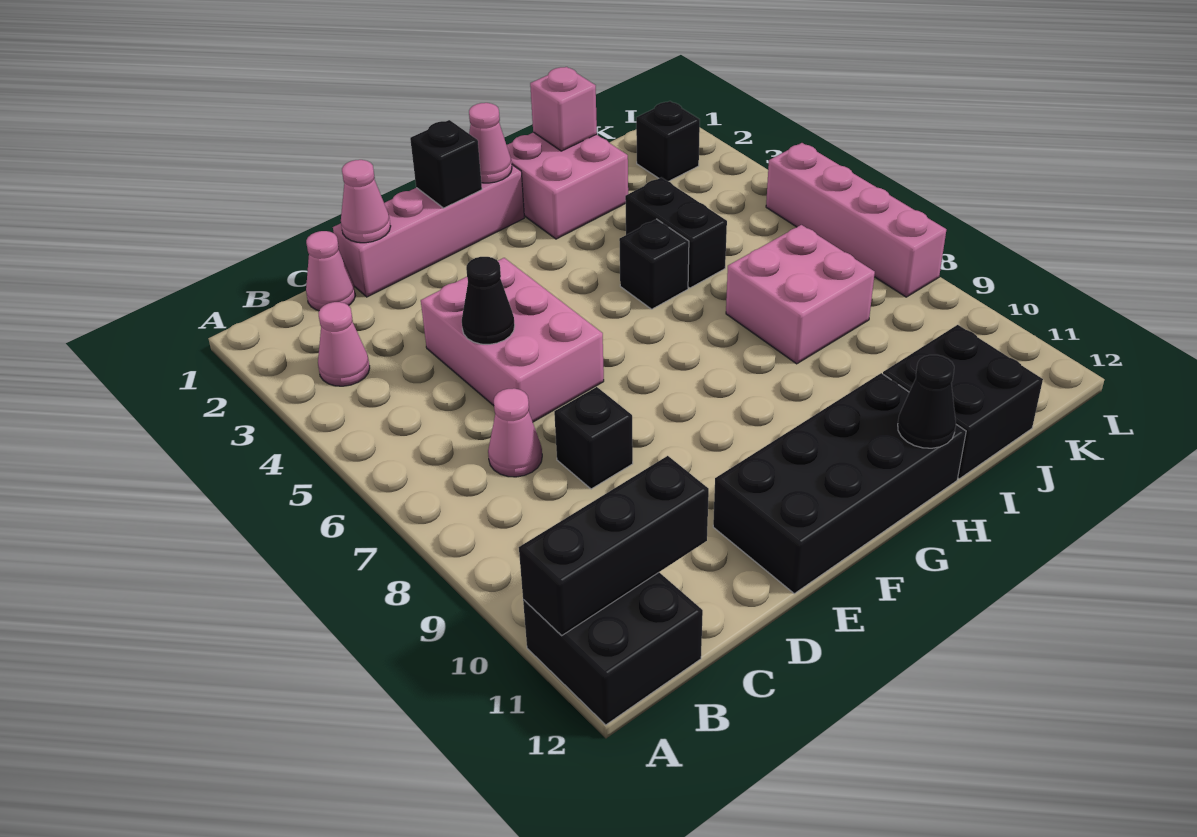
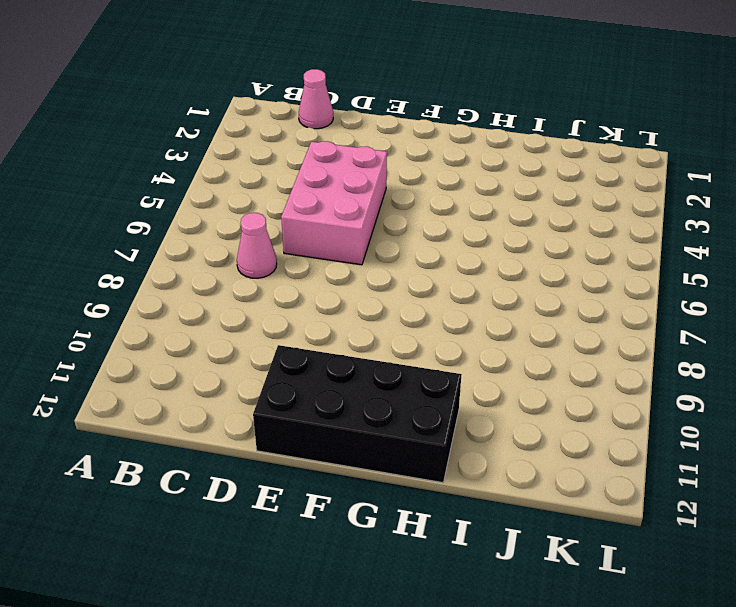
none -> black 2x2 brick [523,572,703,725]
none -> pink 1x1 cone [318,302,370,386]
none -> pink 1x4 brick [333,165,524,297]

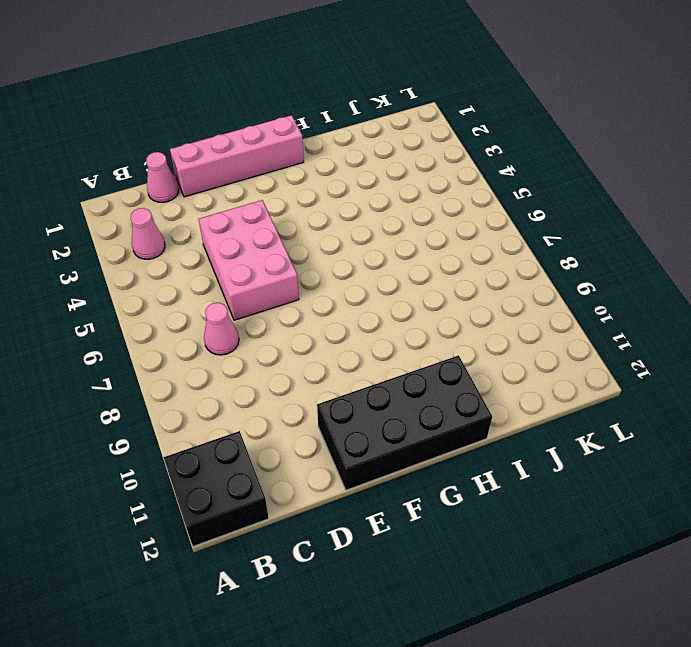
none -> black 1x1 brick [554,387,633,489]
none -> pink 2x2 brick [507,132,628,239]
none -> black 1x1 brick [619,219,689,309]

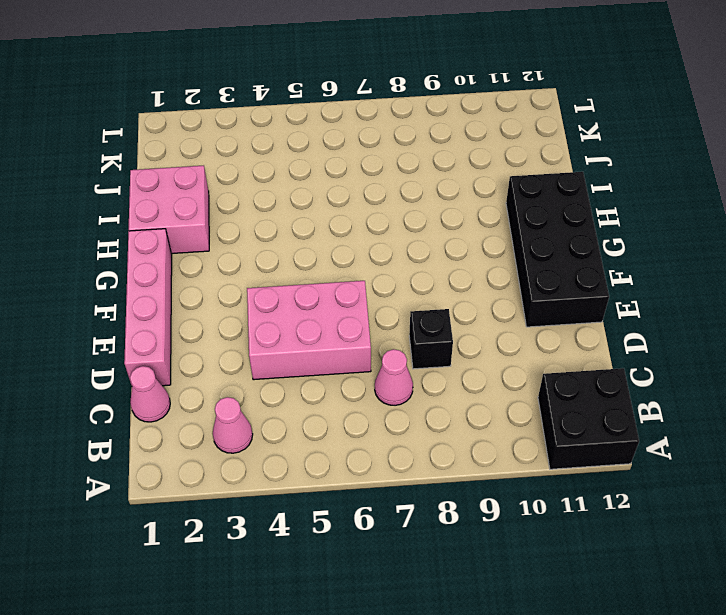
none -> black 1x1 brick [619,219,689,309]
none -> black 1x2 brick [625,177,727,288]
none -> pink 2x2 brick [726,225,875,364]

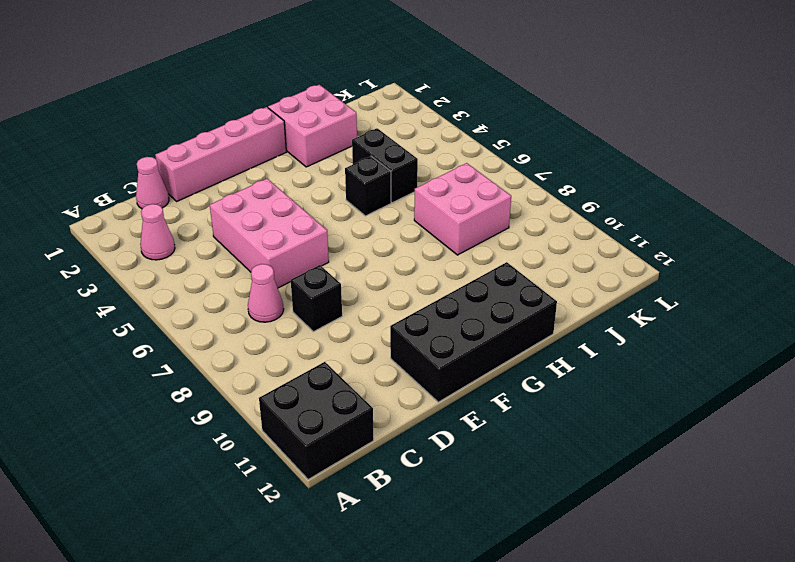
none -> black 2x2 brick [883,325,1043,479]
none -> black 1x1 brick [636,101,700,181]
none -> pink 1x4 brick [766,143,946,297]

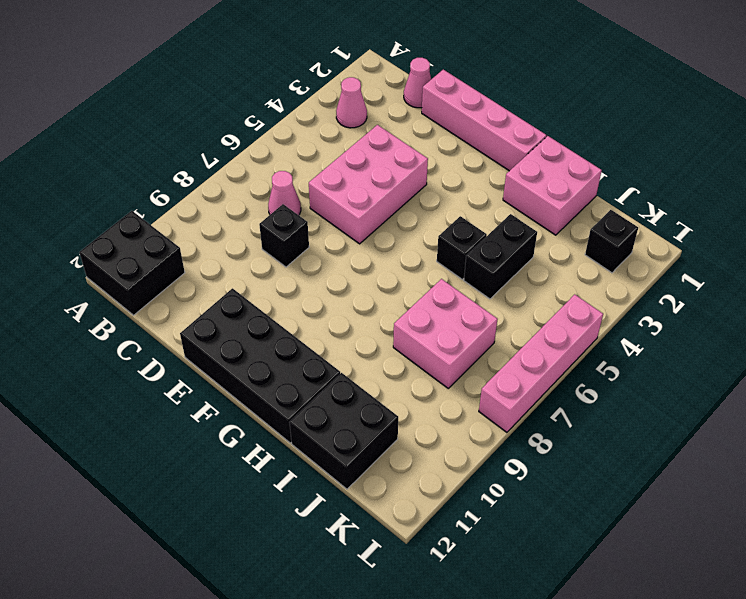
none -> black 1x3 brick [519,456,709,635]
none -> pink 1x1 cone [341,160,391,243]
none -> black 1x1 cone [462,257,515,344]

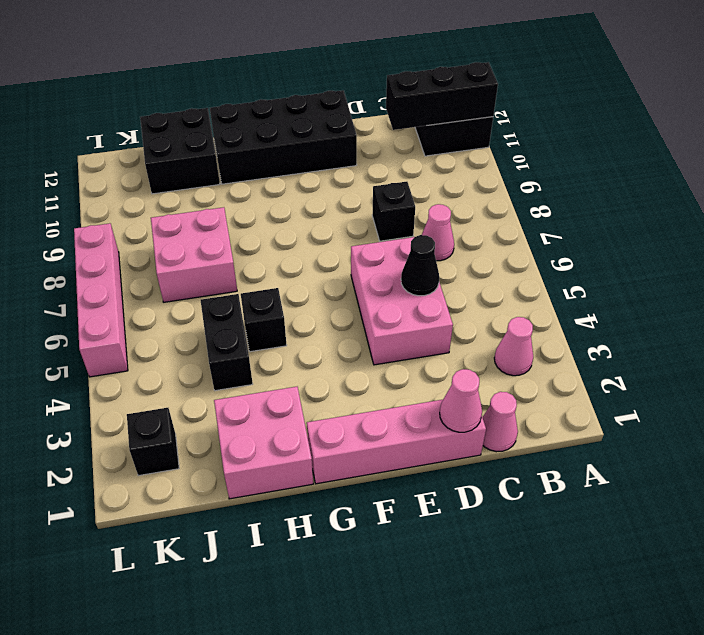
none -> black 1x1 brick [410,120,482,208]
none -> pink 1x1 cone [469,103,512,183]
none -> black 1x1 cone [898,355,956,448]

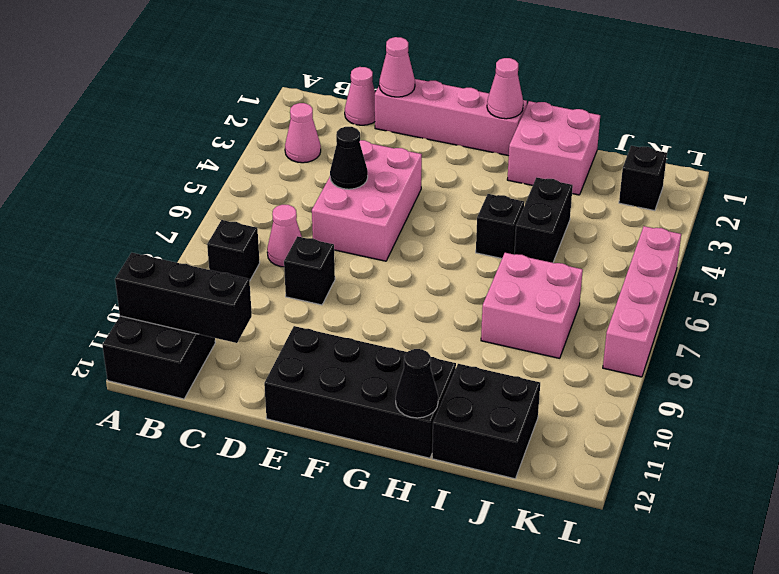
black 1x1 brick [207,220,260,281] -> black 1x1 brick moved to [410,120,482,208]
none -> pink 1x1 brick [530,67,597,151]

